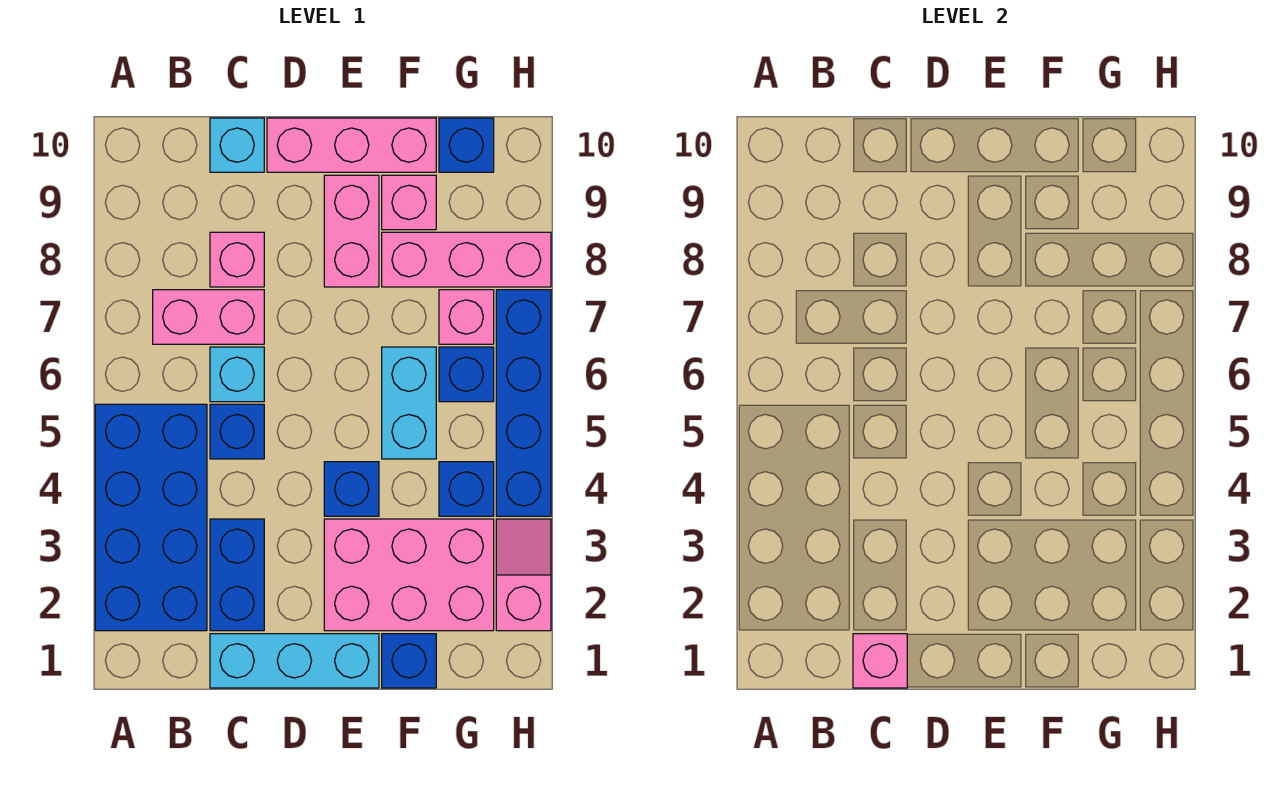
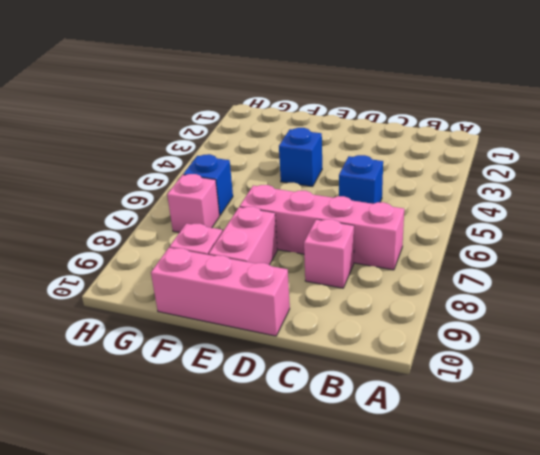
pink 1x4 brick [240,185,404,270] -> pink 1x2 brick [153,290,264,344]
none -> blue 2x4 brick [95,404,207,631]
none -> cyan 1x3 brick [210,634,379,688]
none -> blue 1x2 brick [210,519,264,631]

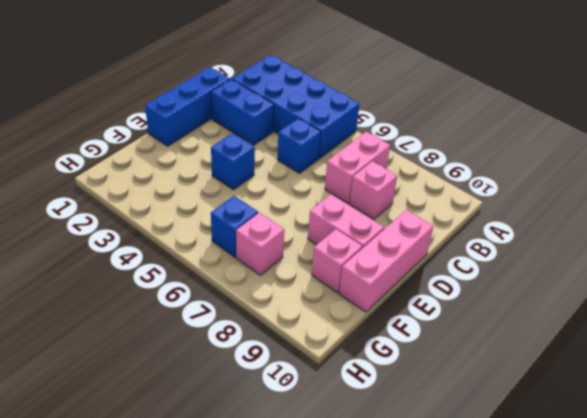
blue 1x3 brick [145,67,230,146] -> cyan 1x3 brick [210,634,379,688]
none -> cyan 1x1 brick [210,347,264,402]
none -> cyan 1x1 brick [210,118,264,172]
none -> pink 2x3 brick [324,519,494,631]

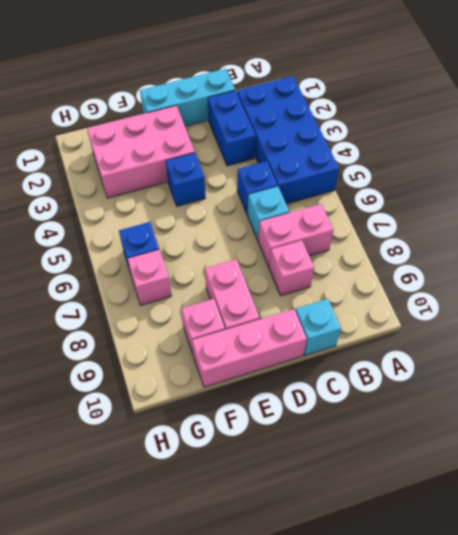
none -> blue 1x1 brick [382,634,436,688]
none -> cyan 1x2 brick [382,347,436,459]
none -> pink 1x3 brick [382,232,551,287]

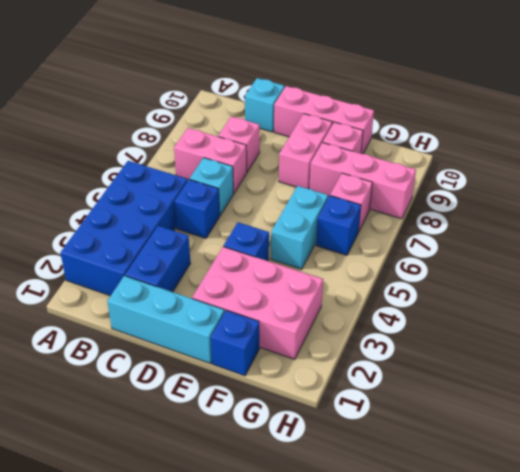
none -> blue 1x1 brick [439,462,494,516]
none -> blue 1x1 brick [439,118,494,172]
none -> pink 1x2 slope [496,519,551,631]

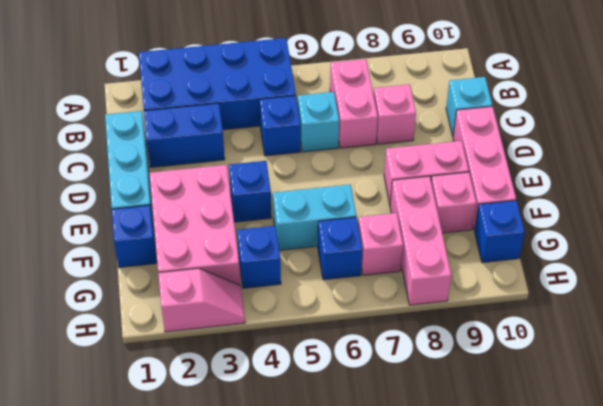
none -> blue 1x4 brick [496,290,551,516]
none -> pink 1x1 brick [853,634,907,688]

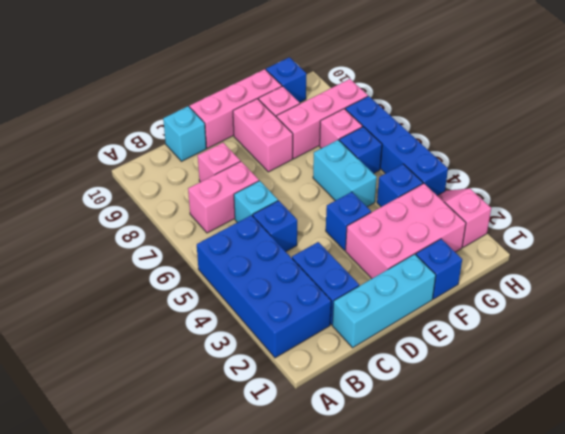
none -> pink 1x1 brick [853,634,907,688]

